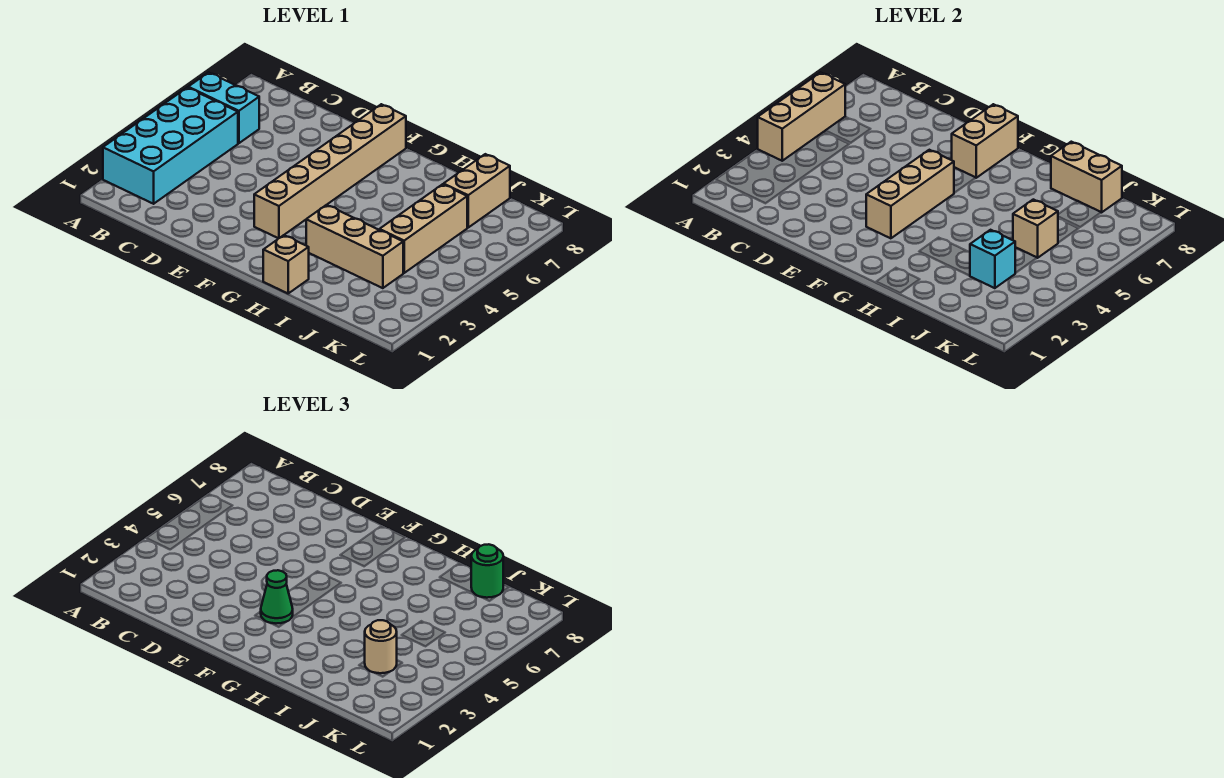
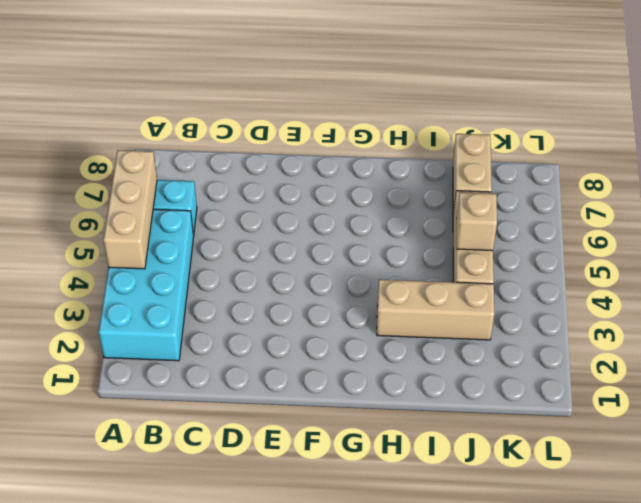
none -> tan 1x6 brick [254,104,406,238]
none -> tan 1x1 brick [263,235,309,293]
none -> tan 1x3 brick [866,150,954,238]

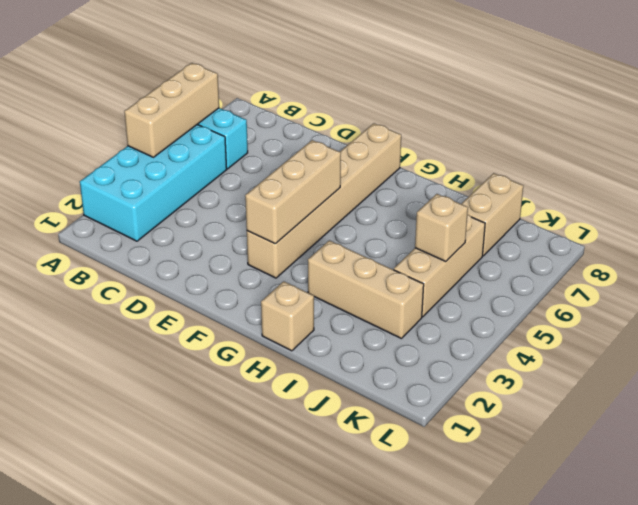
none -> tan 1x2 brick [952,104,1018,178]
none -> tan 1x2 brick [1051,142,1122,212]
none -> cyan 1x1 brick [970,230,1015,288]

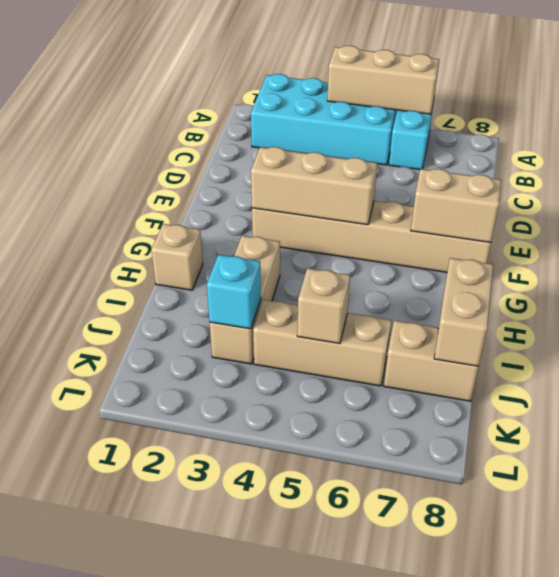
none -> green 1x1 cone [261,570,293,623]
none -> tan 1x1 round brick [365,620,397,673]
none -> green 1x1 round brick [471,544,503,598]

